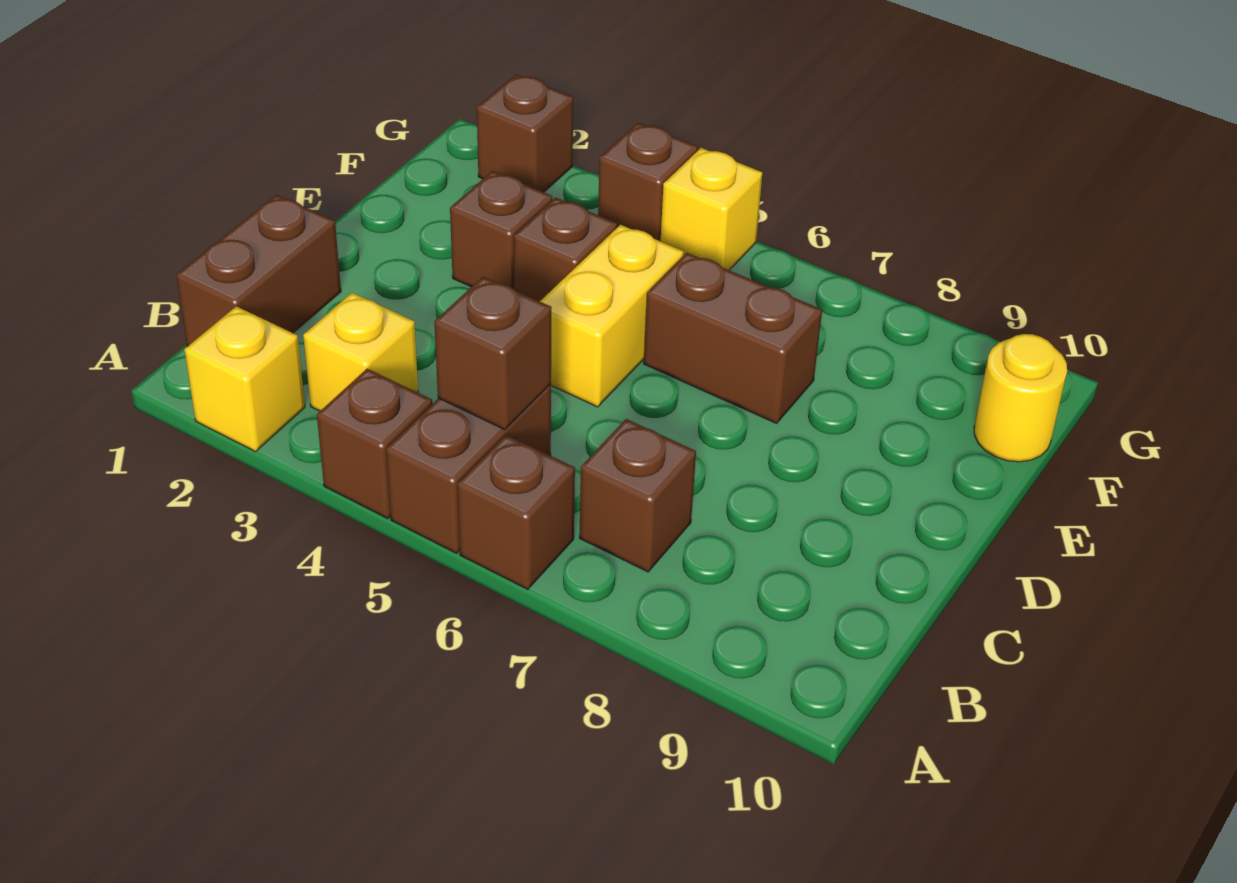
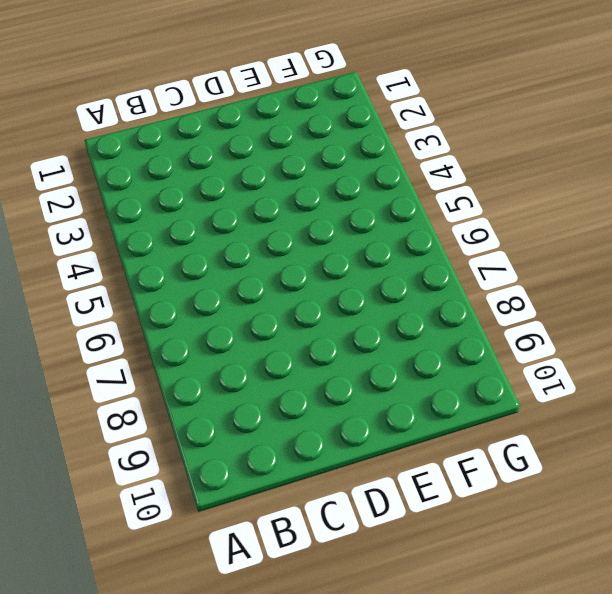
none -> yellow 1x1 brick [184,306,305,452]
none -> brown 1x1 brick [317,369,432,518]
none -> brown 1x2 brick [386,384,551,553]

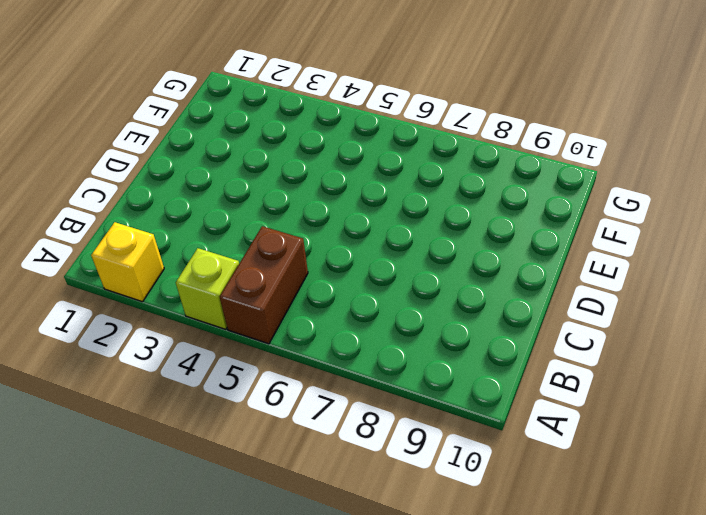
lime 1x1 brick [176,248,239,329] -> brown 1x1 brick [317,369,432,518]
none -> brown 1x1 brick [457,435,575,589]
none -> brown 1x2 brick [176,195,341,346]
none -> yellow 1x1 brick [303,293,418,411]

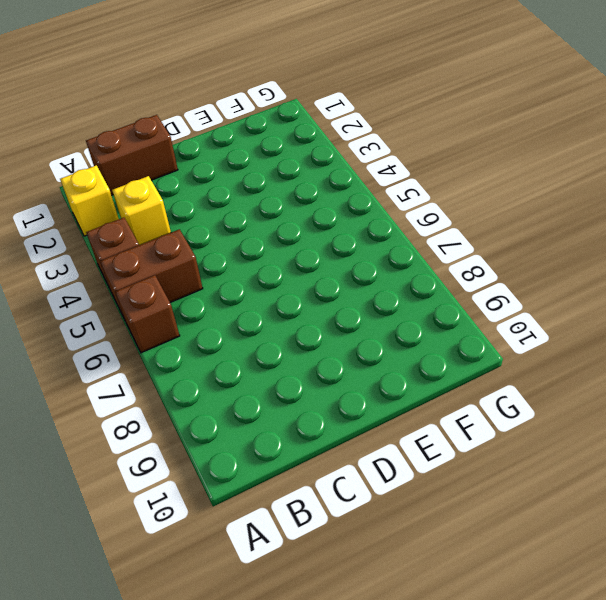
none -> brown 1x1 brick [579,419,696,572]
none -> yellow 1x2 brick [540,225,684,407]
none -> brown 1x1 brick [450,171,552,289]

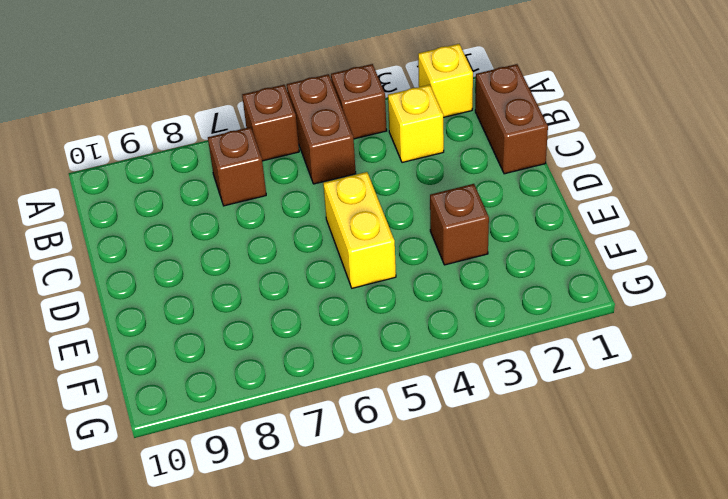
none -> brown 1x1 brick [514,197,617,301]
none -> brown 1x2 brick [644,253,822,423]
none -> yellow 1x1 round brick [974,334,1067,462]

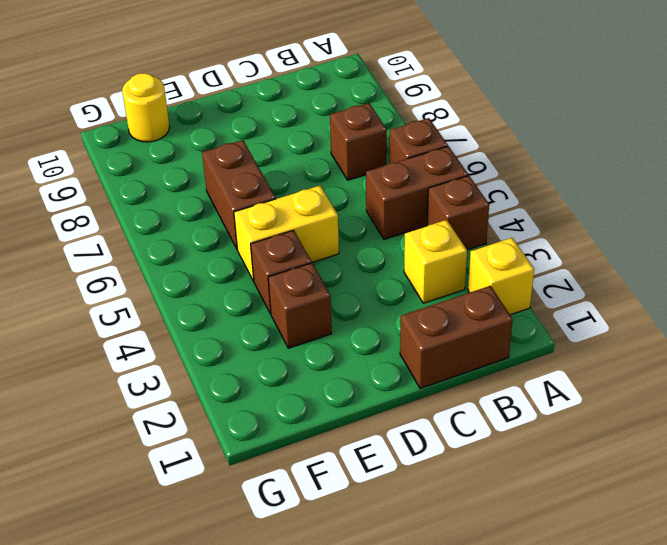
none -> brown 1x1 brick [477,74,573,192]
none -> brown 1x1 brick [598,123,698,241]
none -> yellow 1x1 brick [661,148,762,270]

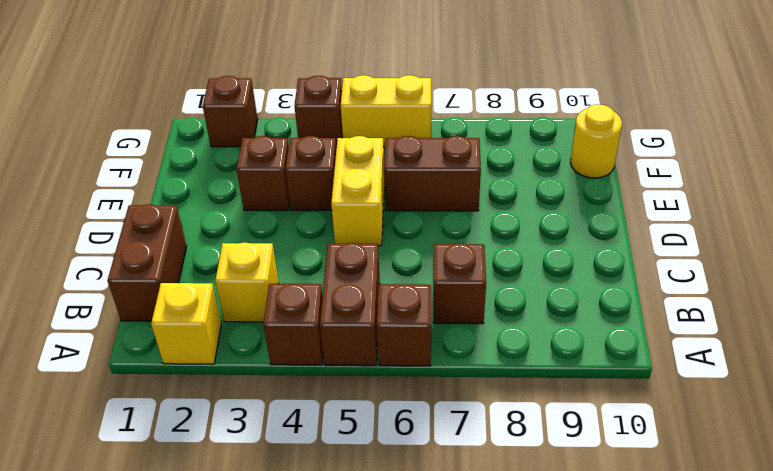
yellow 1x2 brick [341,75,431,147] -> yellow 1x1 brick [661,148,762,270]
none -> brown 1x1 brick [434,277,552,430]

